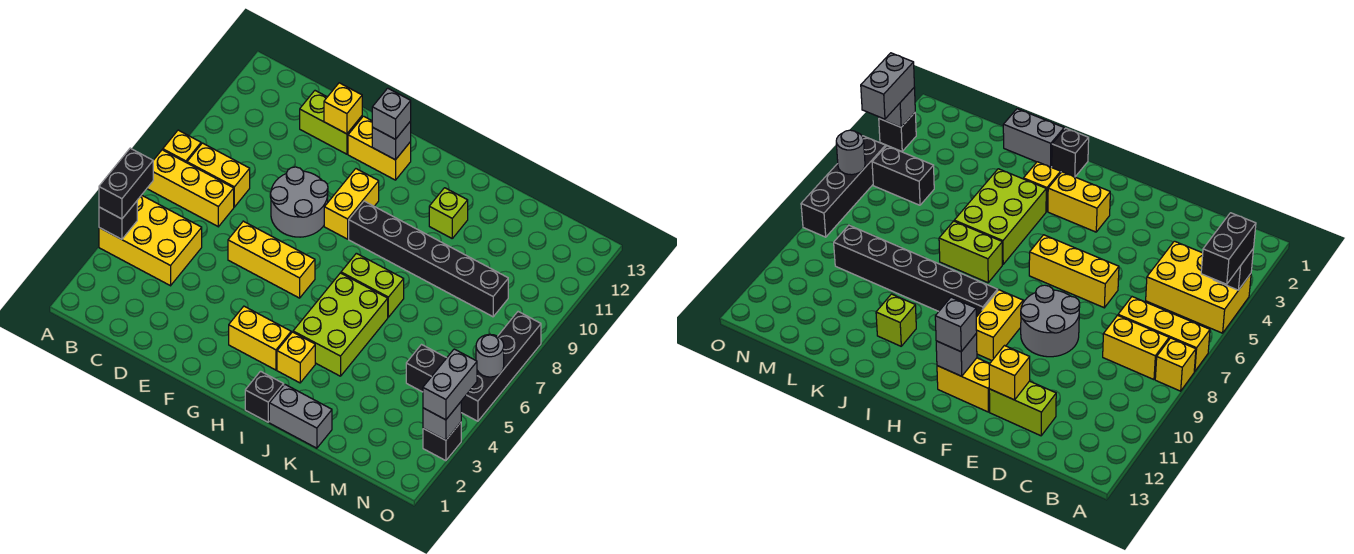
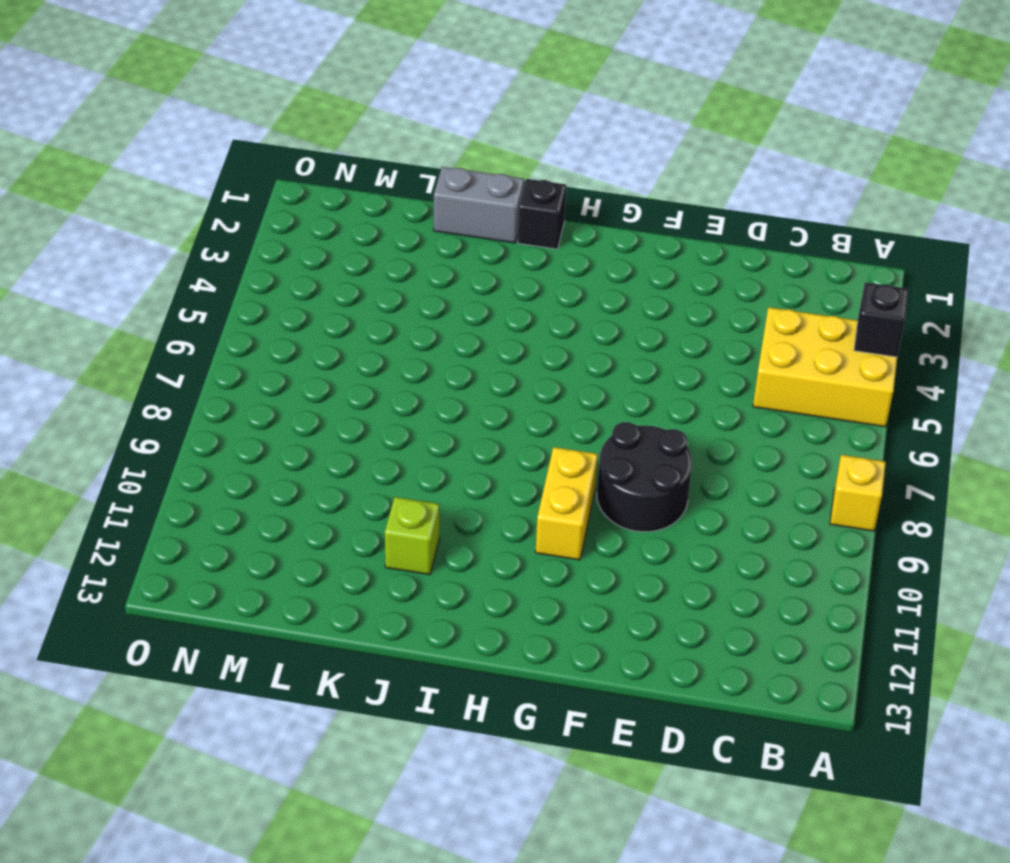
black 2x2 round brick [597,422,692,532] -> grey 2x2 round brick [270,167,328,237]
none -> yellow 1x3 brick [147,150,234,227]
none -> yellow 1x2 brick [187,143,250,207]
none -> lime 1x2 brick [300,91,362,154]

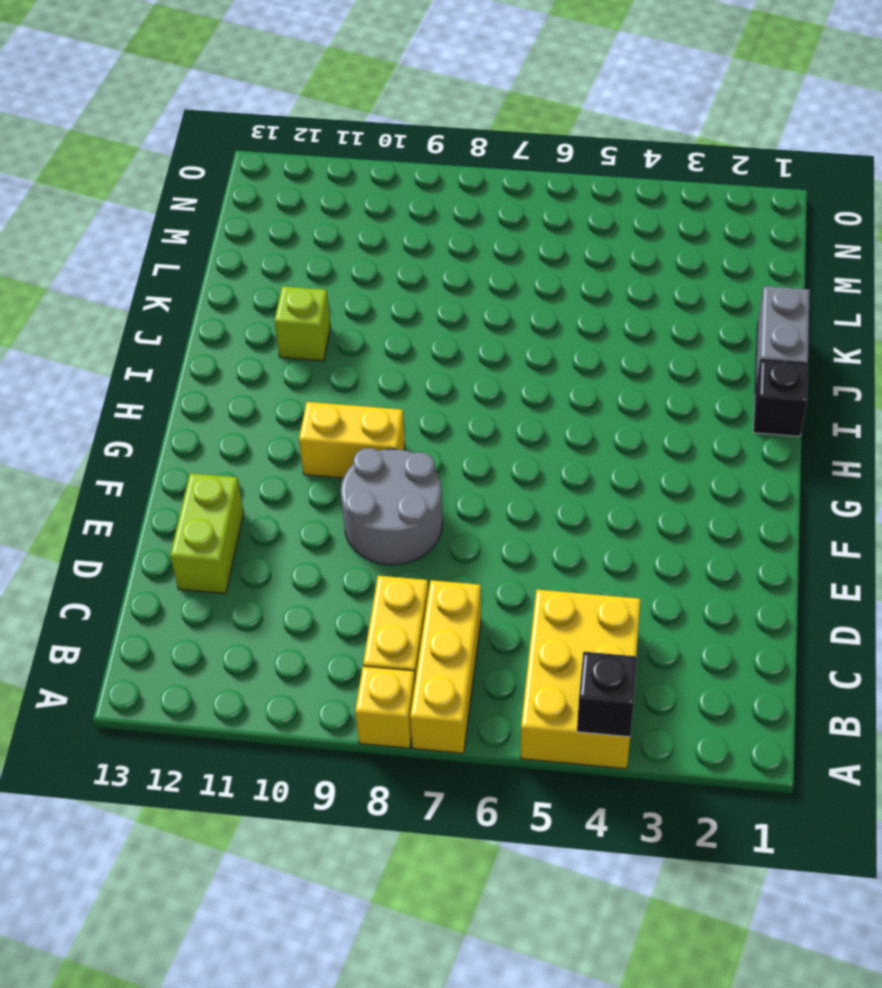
none -> yellow 1x3 brick [228,221,315,298]
none -> yellow 1x2 brick [348,116,411,180]
none -> yellow 1x2 brick [229,306,291,370]

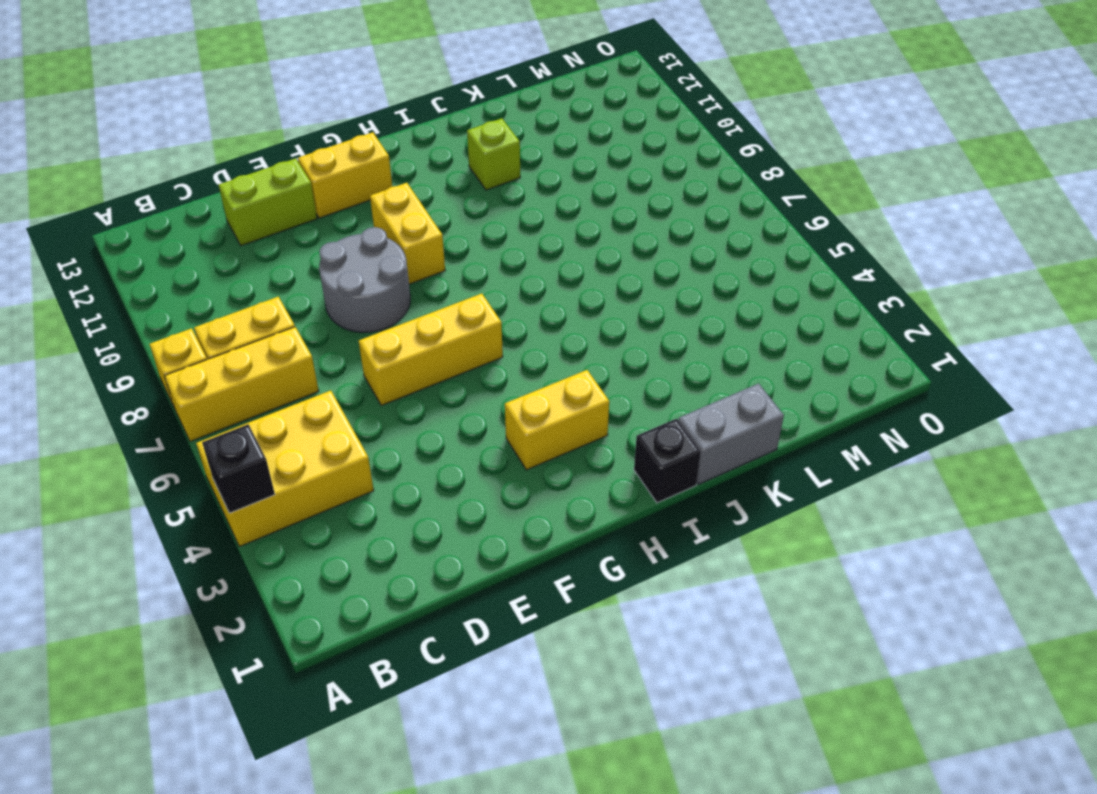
none -> black 1x6 brick [349,201,508,317]
none -> yellow 1x1 brick [277,332,315,383]
none -> lime 2x3 brick [293,273,388,376]

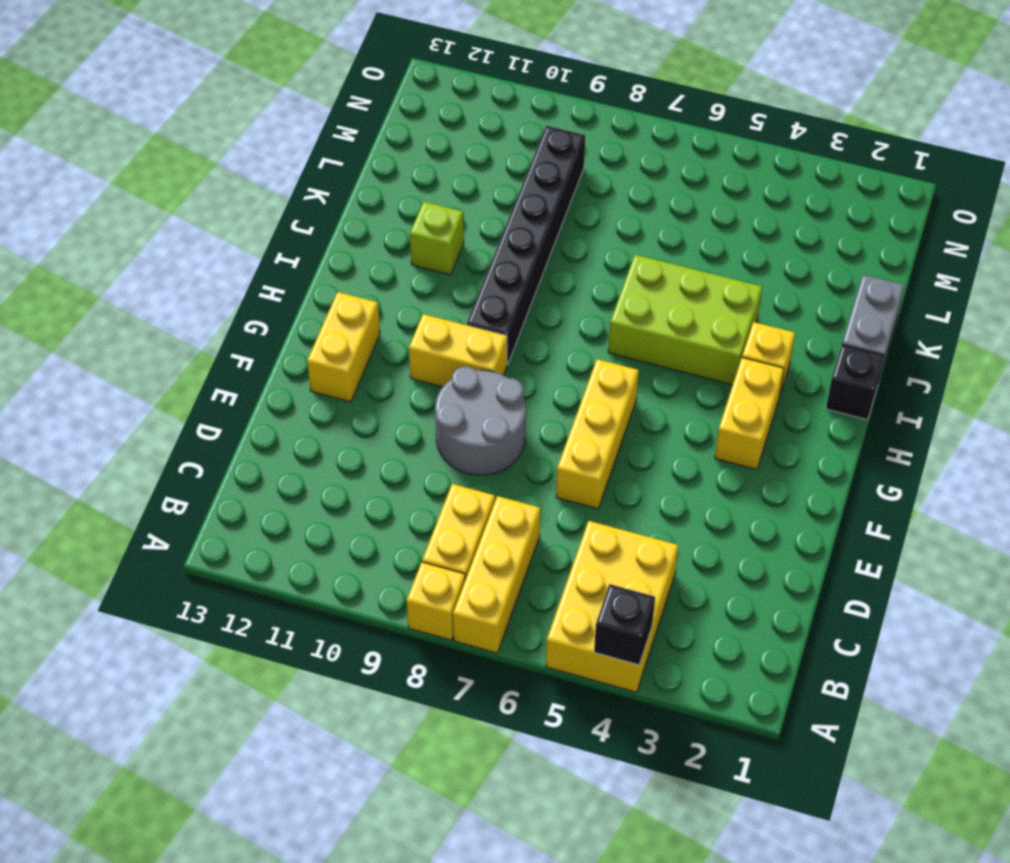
none -> lime 1x2 brick [300,91,362,154]
none -> lime 1x2 brick [341,253,404,317]
none -> black 1x2 brick [406,345,446,392]

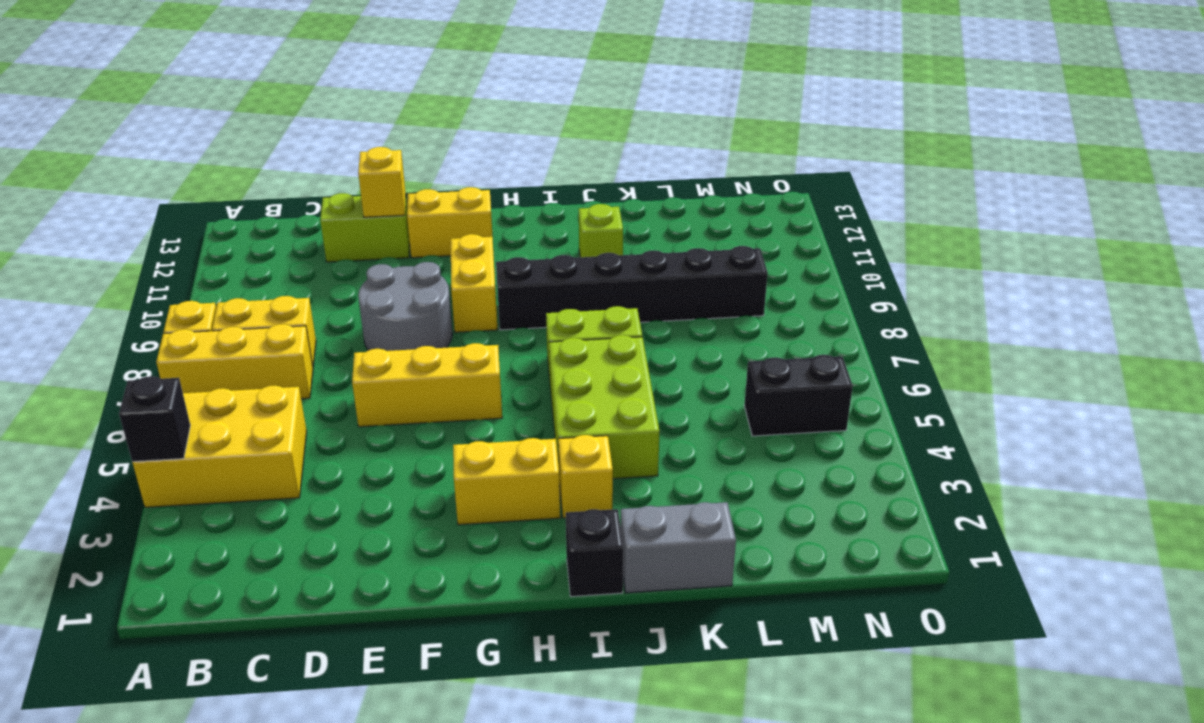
none -> black 1x1 brick [423,423,461,461]
none -> black 1x4 brick [461,312,541,421]
none -> grey 1x1 brick [372,121,411,160]

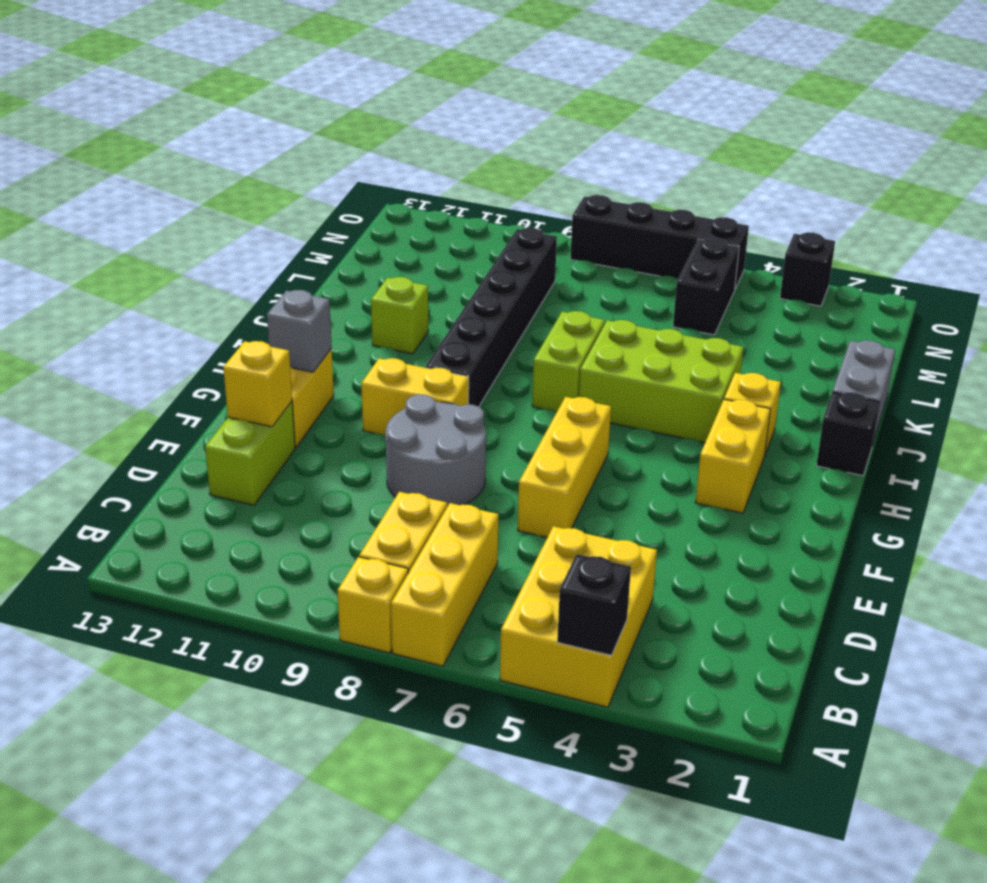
none -> grey 1x1 brick [423,402,461,440]
none -> grey 1x1 round brick [476,334,504,377]
none -> black 1x2 brick [99,148,153,219]

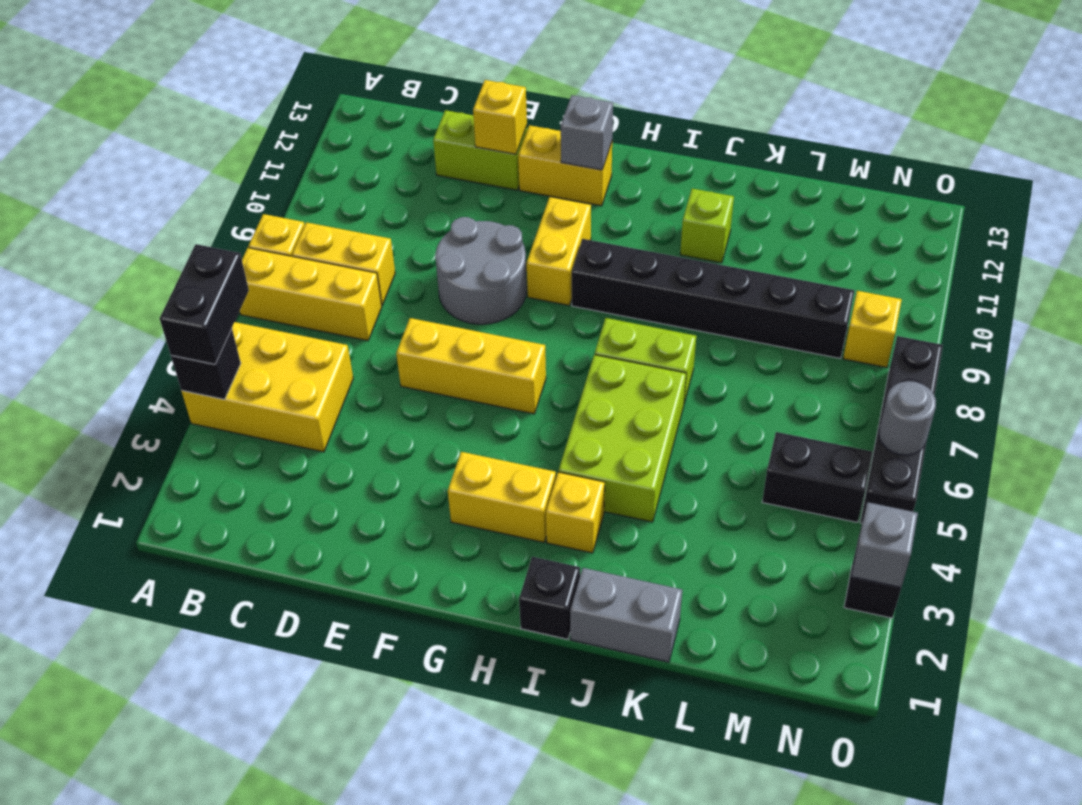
yellow 1x1 brick [843,291,902,368] -> none
none -> grey 1x1 brick [372,88,411,139]
none -> grey 1x2 brick [423,349,477,420]

